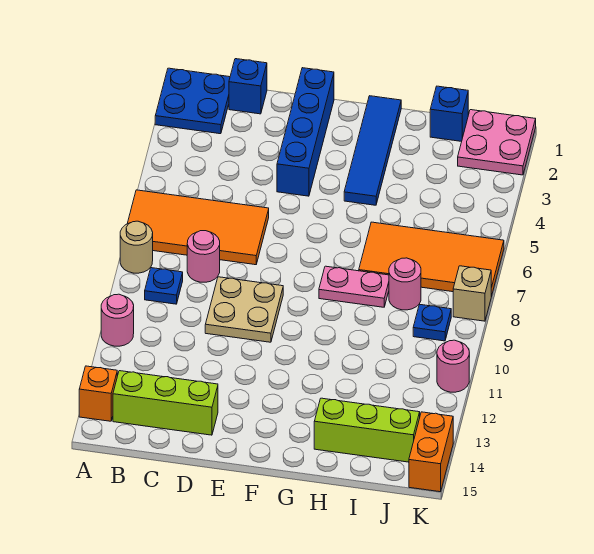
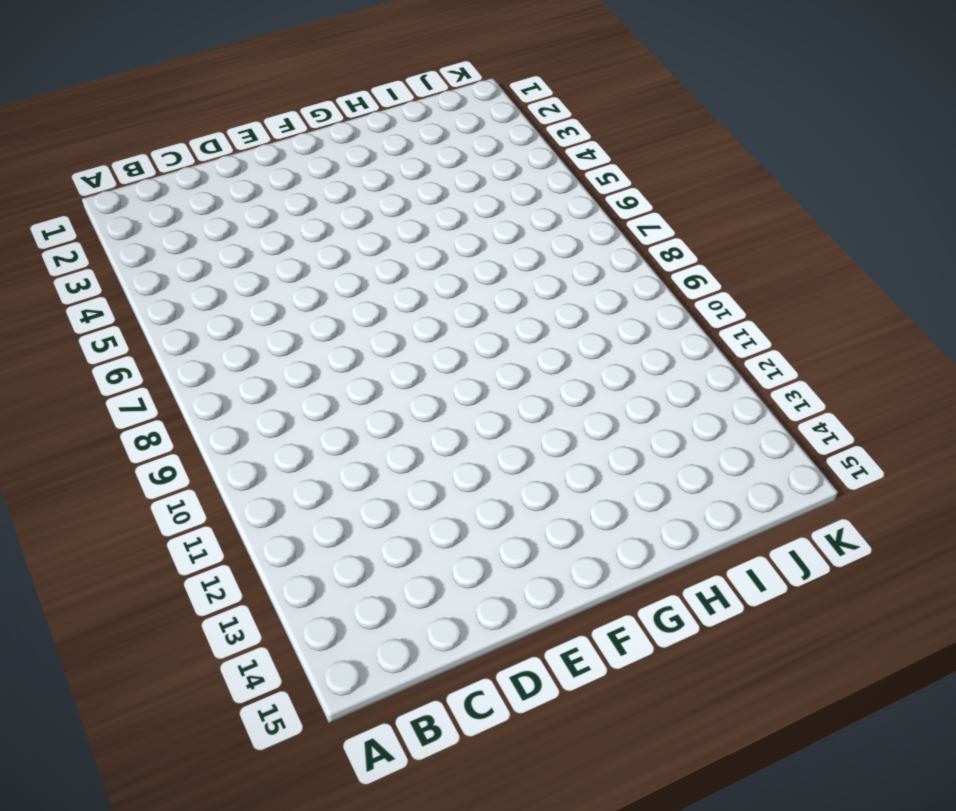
none -> blue 2x2 plate [155,68,230,134]
none -> orange 2x4 tile [127,190,269,265]
none -> tan 1x1 round brick [120,221,153,273]

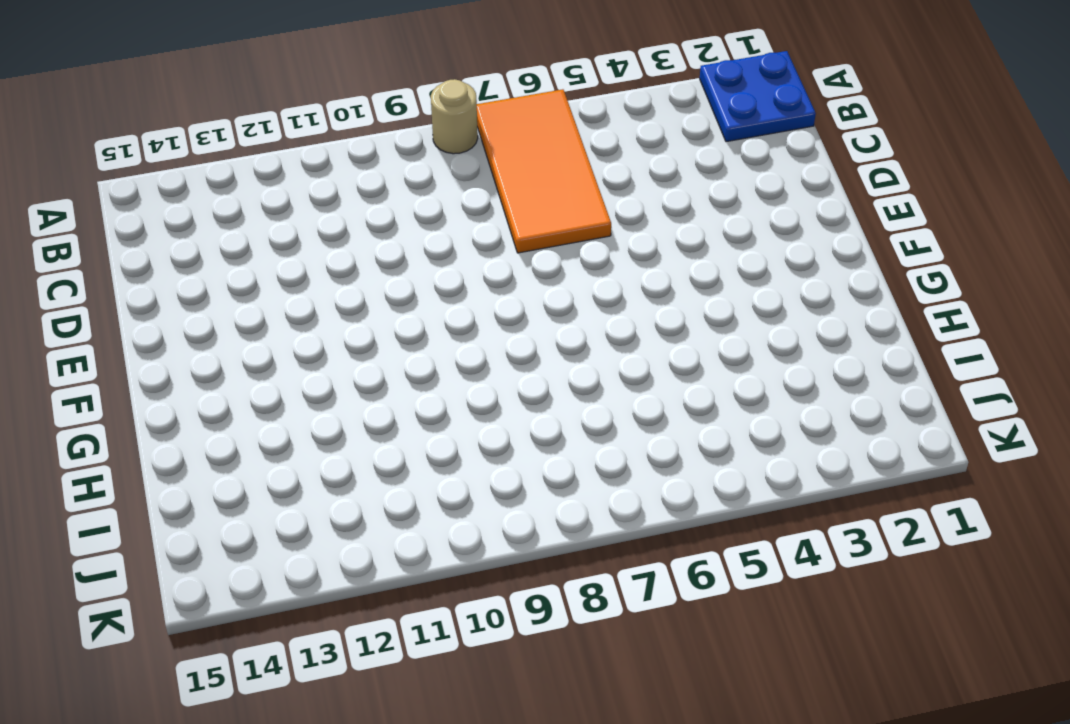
none -> pink 1x1 round brick [101,294,134,346]
none -> orange 1x1 brick [79,366,117,421]
none -> blue 1x1 plate [145,268,183,304]

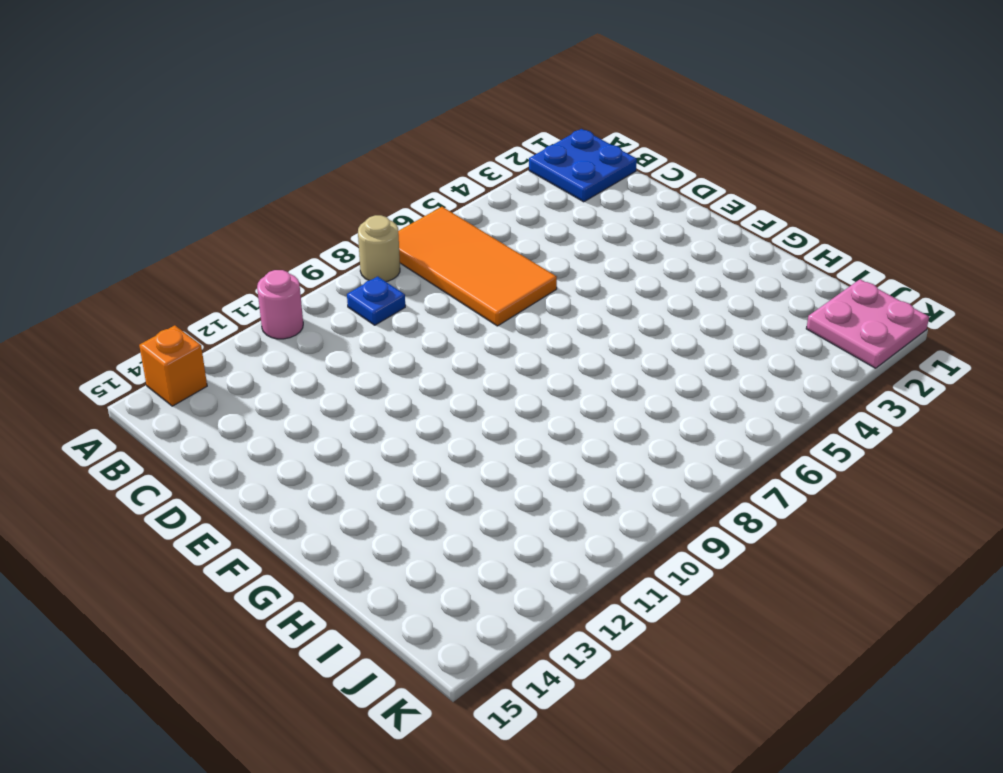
none -> lime 1x3 brick [113,371,218,435]
none -> blue 1x1 brick [229,59,267,114]
none -> pink 1x1 round brick [187,231,220,282]

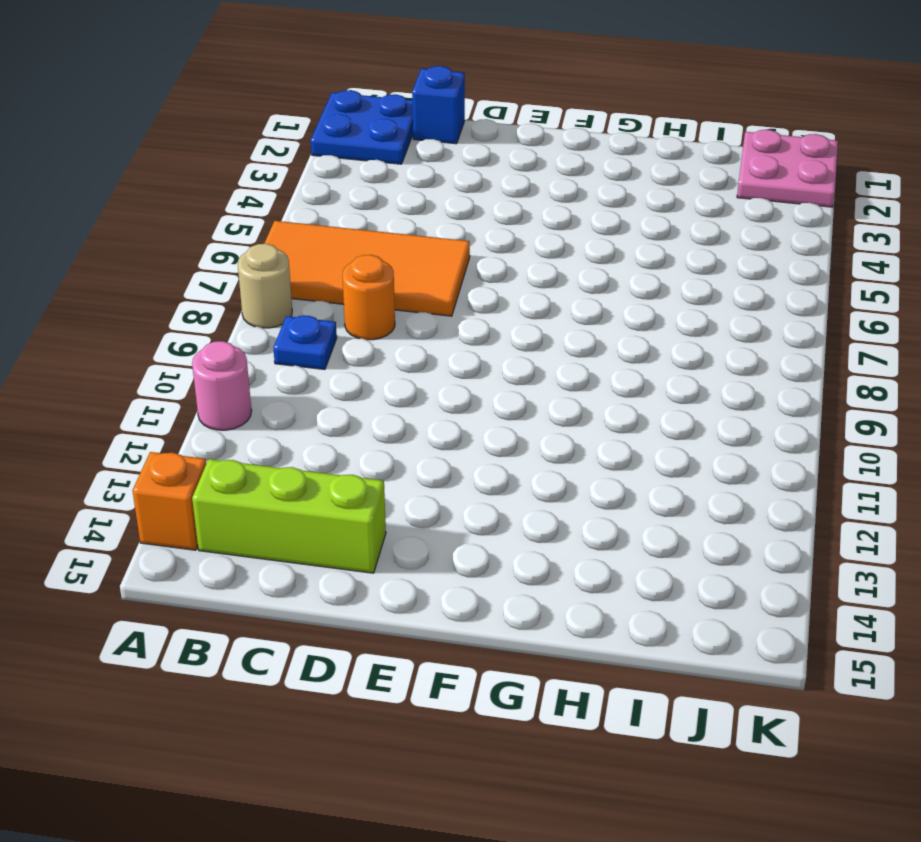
orange 1x1 round brick [342,255,395,340] -> pink 1x1 round brick [187,231,220,282]
none -> tan 2x2 plate [205,277,283,342]
none -> blue 1x4 brick [277,68,334,196]
none -> blue 1x4 tile [344,96,401,205]

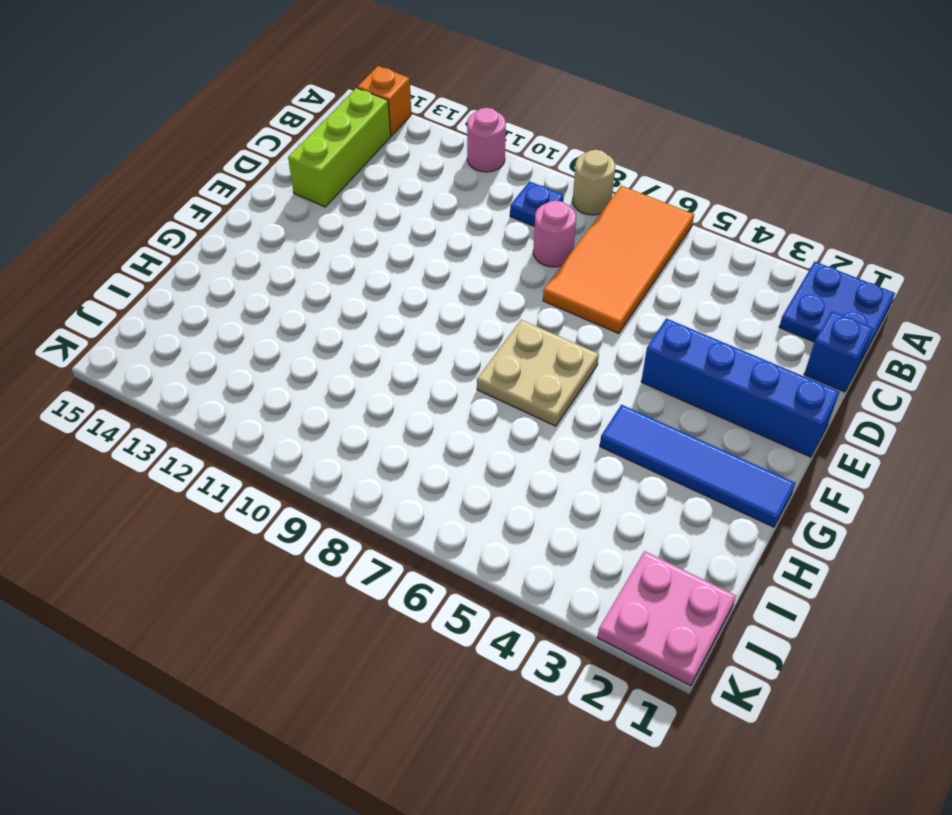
tan 2x2 plate [477,320,599,426] -> tan 2x2 plate moved to [205,277,283,342]
none -> pink 1x2 plate [319,266,389,307]
none -> orange 2x4 tile [359,222,504,297]
none -> lime 1x3 brick [314,398,420,462]

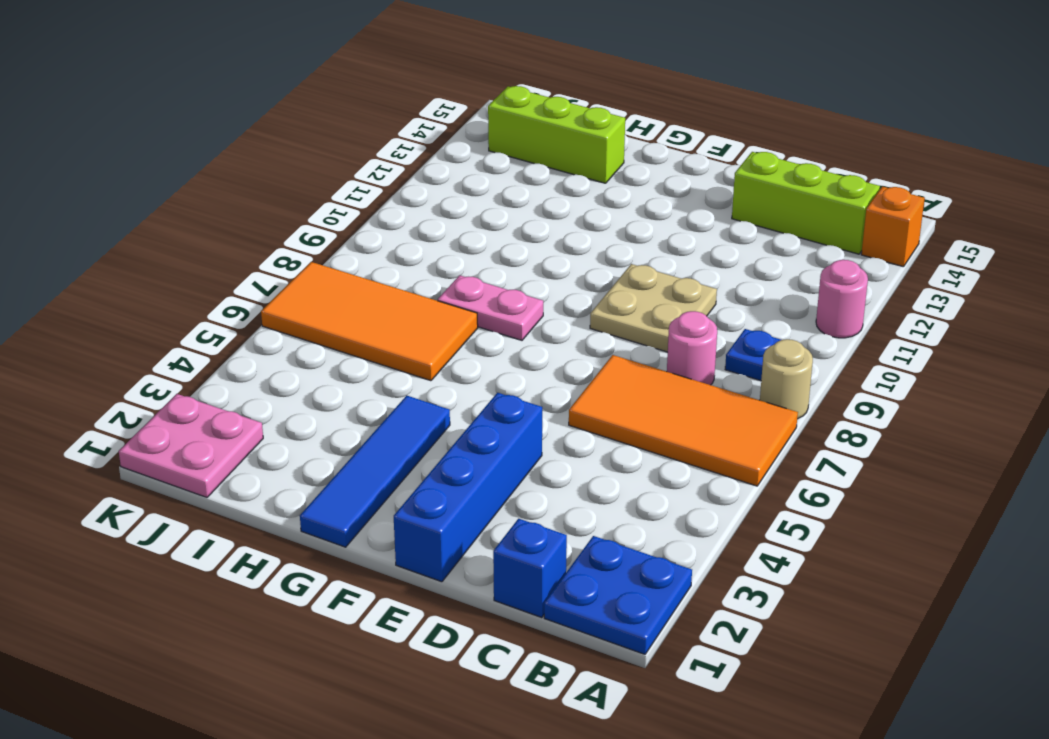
none -> blue 1x1 brick [430,86,468,142]
none -> pink 1x1 round brick [389,258,421,310]
none -> blue 1x1 plate [413,305,451,341]

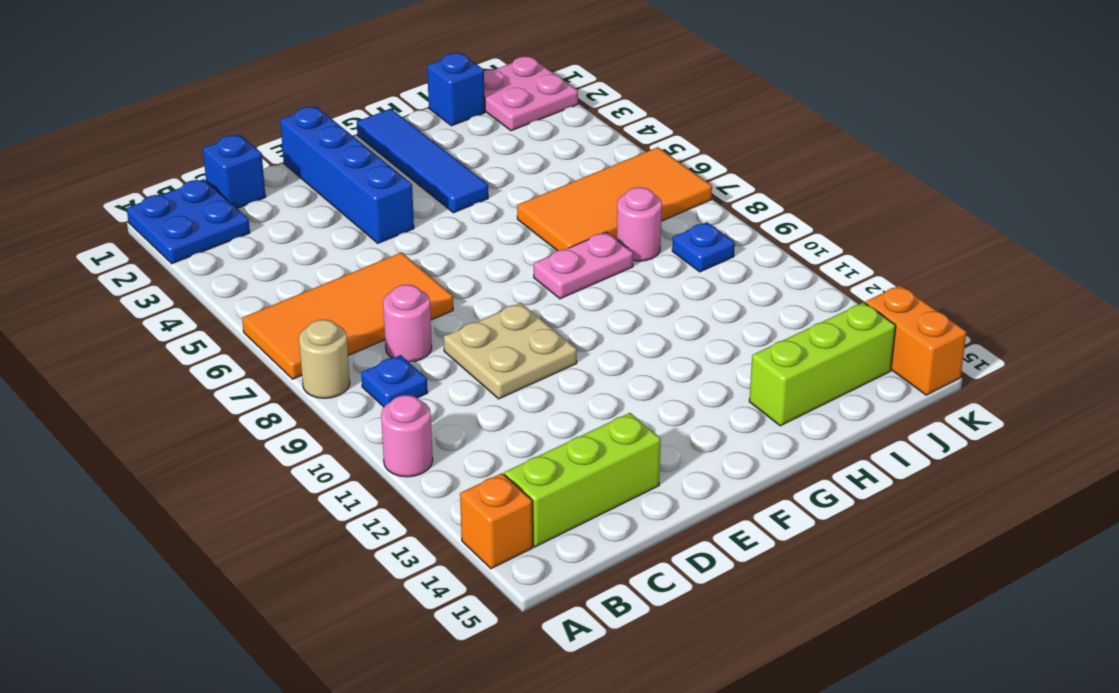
none -> tan 1x1 brick [453,266,491,321]
none -> pink 1x1 round brick [437,340,469,392]

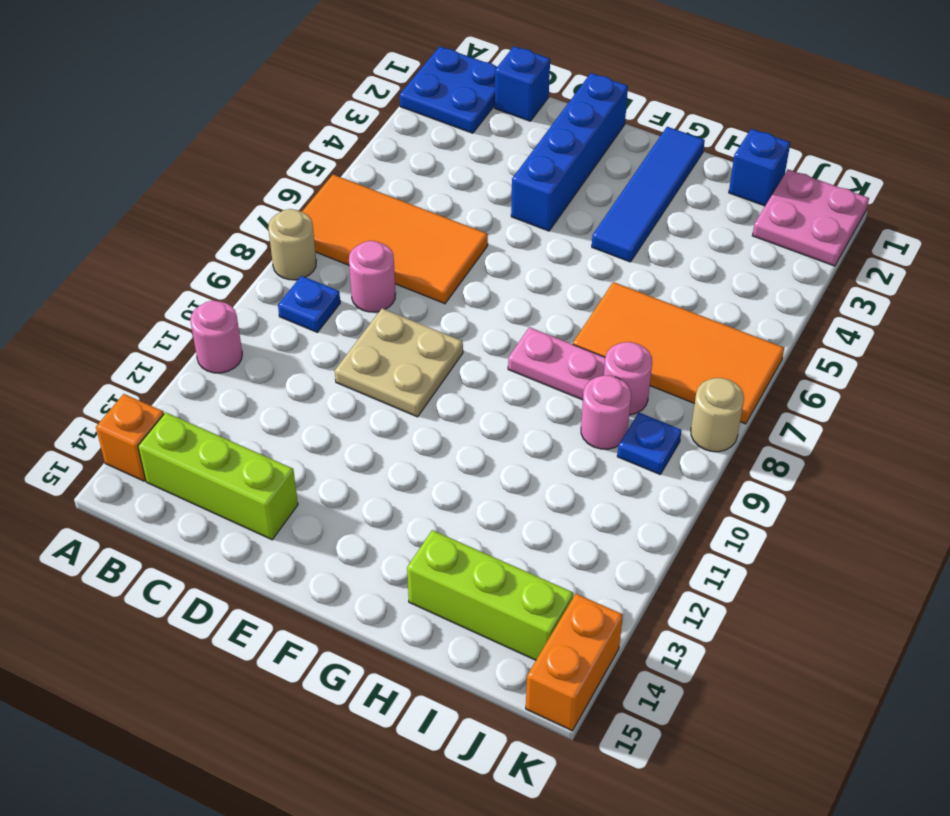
pink 1x1 round brick [581,376,631,449] -> pink 1x1 round brick moved to [437,340,469,392]
tan 1x1 round brick [691,378,744,452] -> tan 1x1 brick [453,266,491,321]

